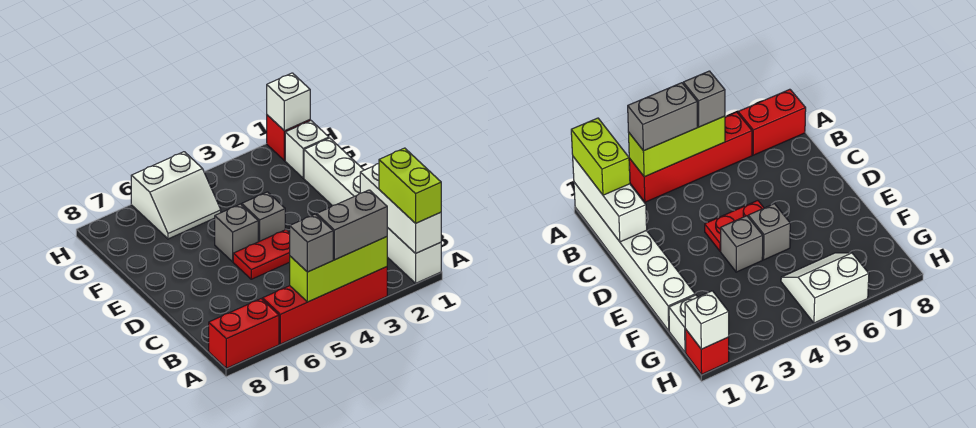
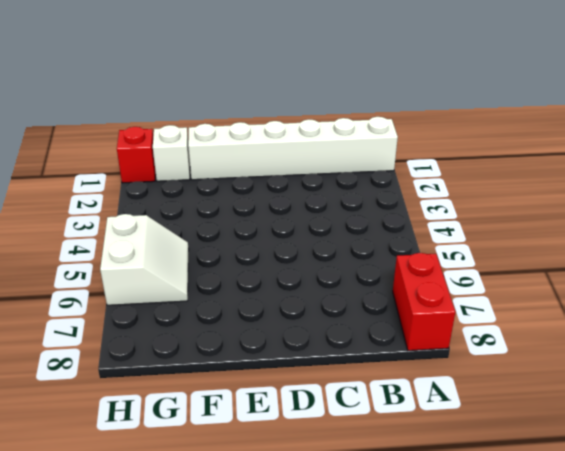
none -> red 1x4 brick [263,267,387,344]
none -> red 1x2 plate [233,230,290,279]
none -> grey 1x1 brick [242,192,285,242]

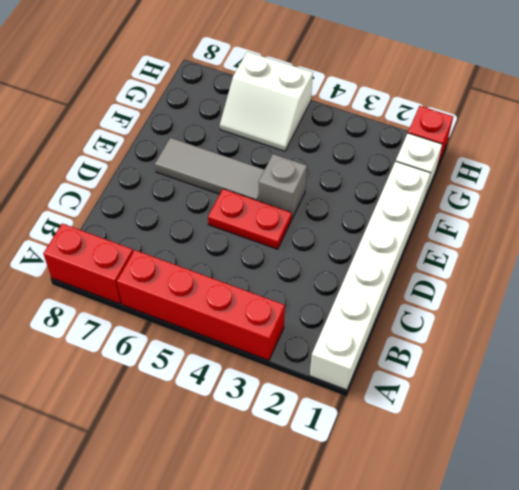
grey 1x3 tile [155,138,264,201] -> grey 1x1 brick [215,204,258,262]
none -> white 1x3 brick [360,164,441,253]
none -> lime 1x3 brick [290,237,387,302]
none -> white 1x1 brick [267,73,310,131]

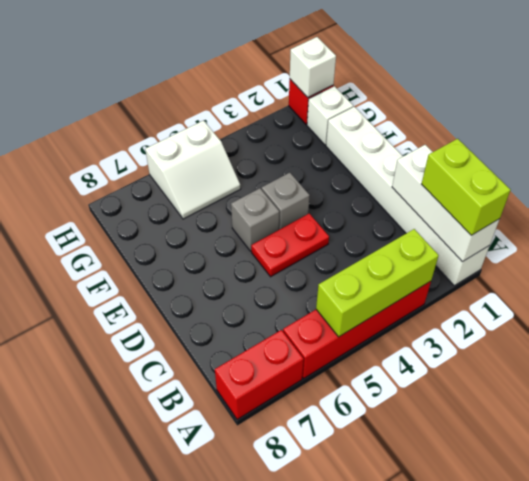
none -> grey 1x2 brick [317,190,387,260]
none -> grey 1x1 brick [290,214,333,272]

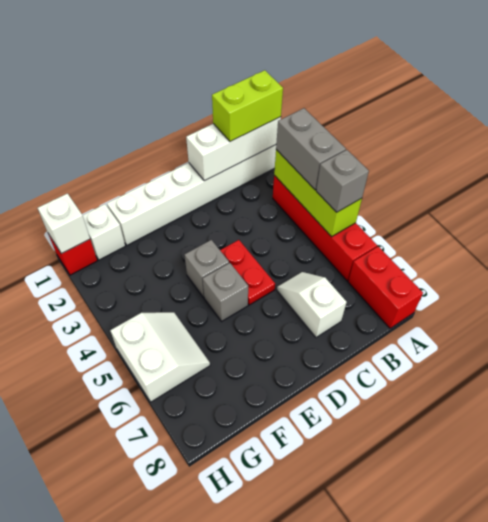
white 1x2 slope [277,272,347,337] -> none

